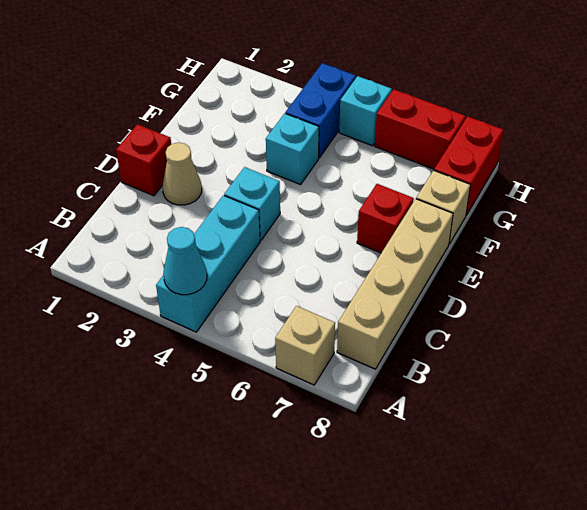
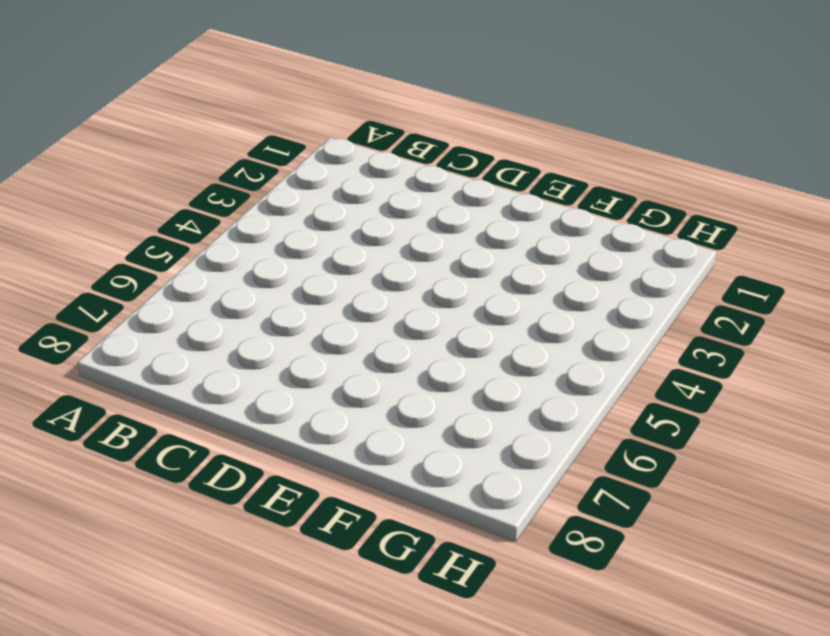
none -> cyan 1x3 brick [156,195,260,332]
none -> tan 1x1 brick [275,306,335,385]
none -> tan 1x4 brick [337,199,453,369]

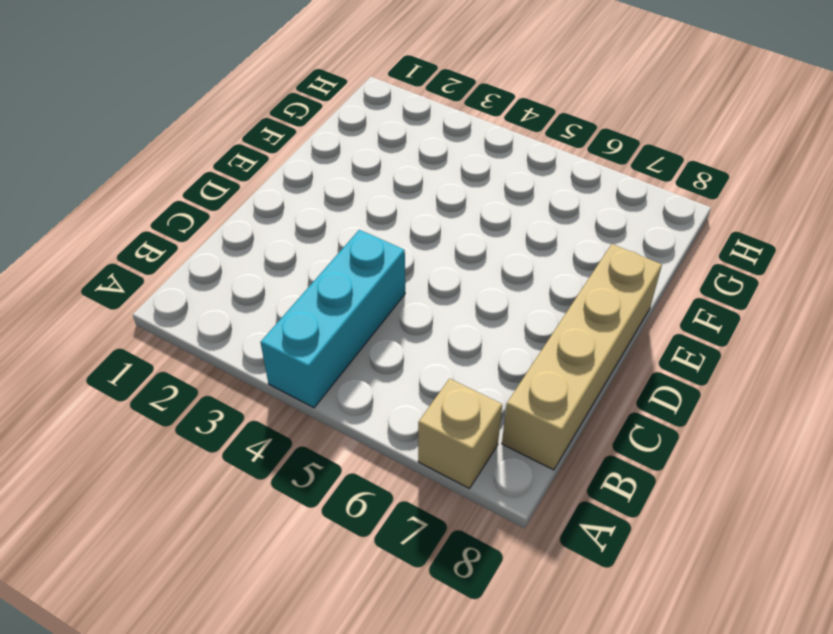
none -> red 1x1 brick [116,124,171,196]
none -> tan 1x1 cone [162,143,202,205]
none -> cyan 1x1 brick [224,167,280,240]

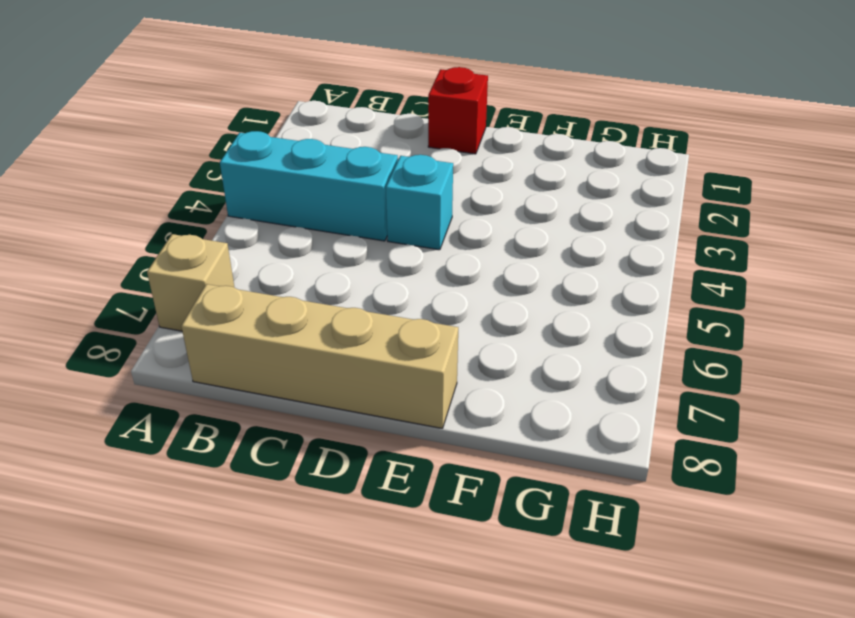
none -> tan 1x1 cone [162,143,202,205]
none -> red 1x1 brick [357,184,414,253]
none -> cyan 1x1 brick [266,113,319,185]

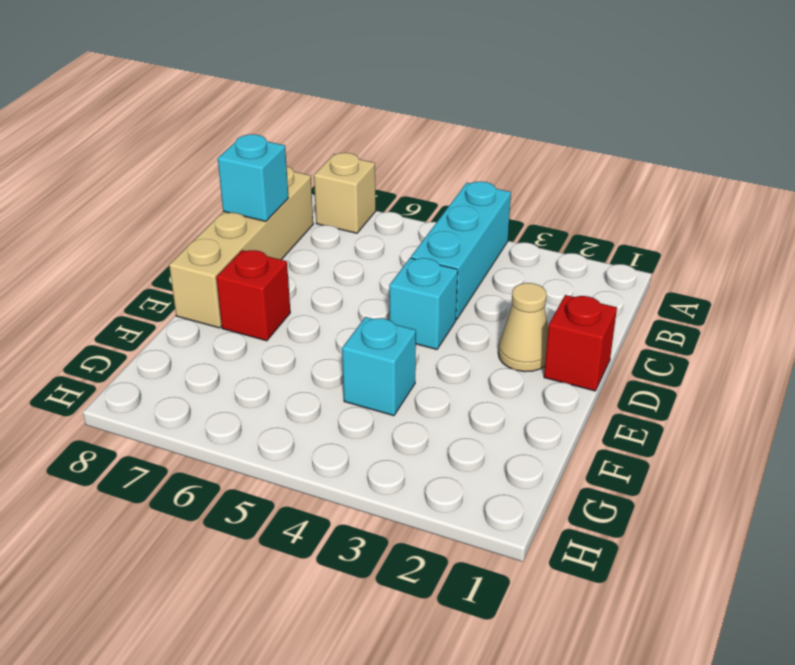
cyan 1x1 brick [218,134,288,221] -> cyan 1x1 brick moved to [339,76,392,146]
none -> tan 1x1 brick [416,170,470,244]
none -> blue 1x2 brick [285,63,356,158]
none -> red 1x2 brick [434,116,503,215]

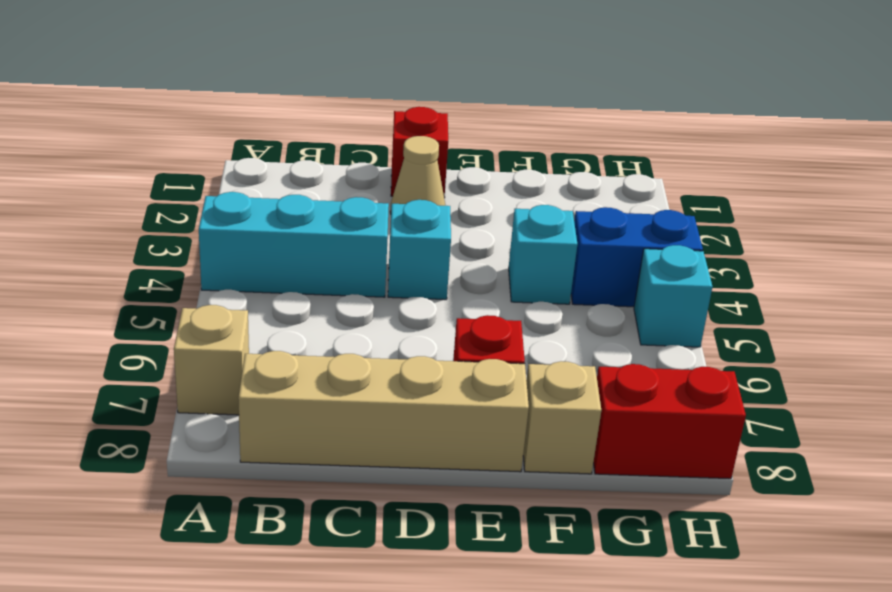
none -> red 1x2 brick [375,89,465,169]
none -> cyan 1x1 cone [163,227,207,295]

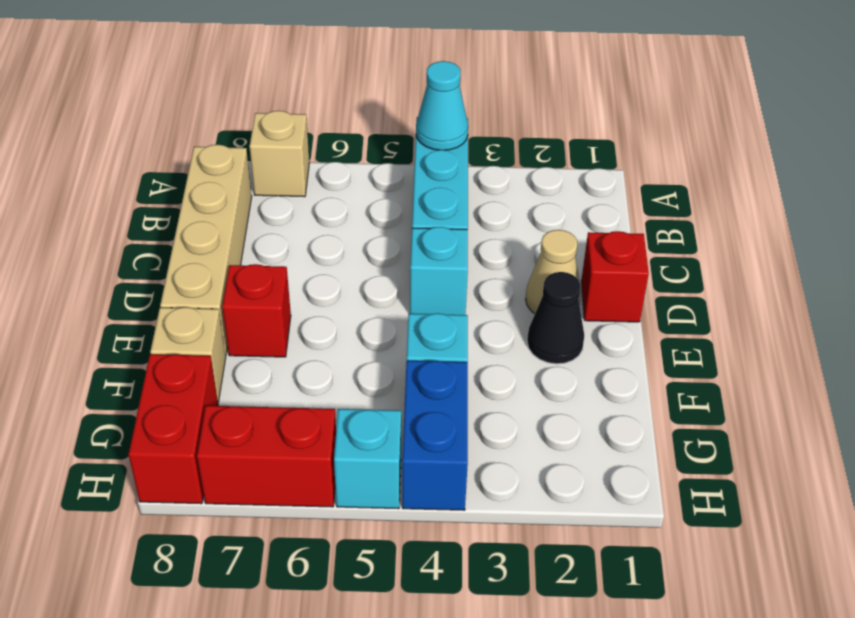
black 1x1 cone [527,272,584,364] -> none

